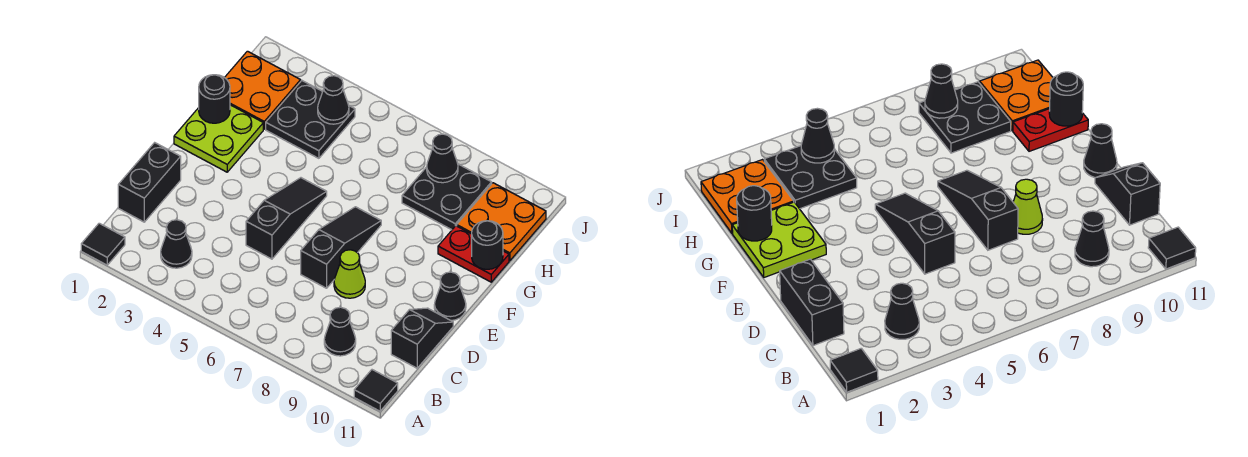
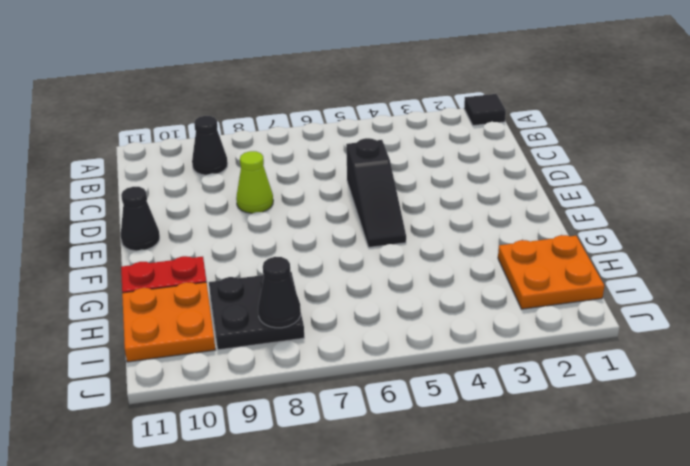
none -> black 1x1 tile [354,370,398,411]
none -> black 1x1 cone [161,220,192,268]
none -> black 1x2 brick [118,143,181,222]

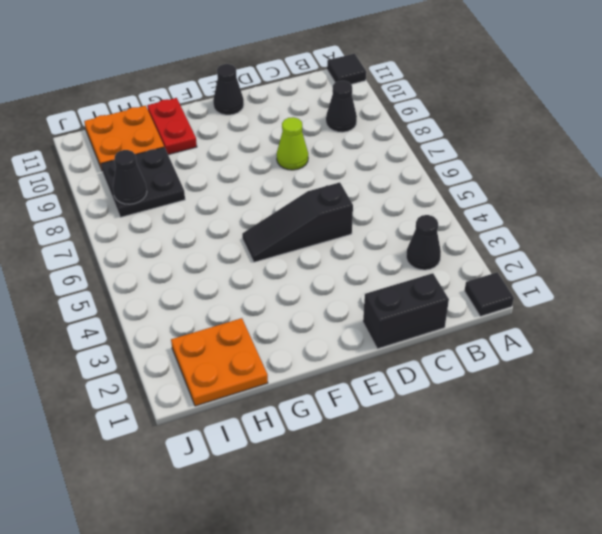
none -> black 1x2 slope [391,308,453,368]
none -> black 1x3 slope [301,207,381,288]
none -> lime 2x2 plate [174,105,263,172]

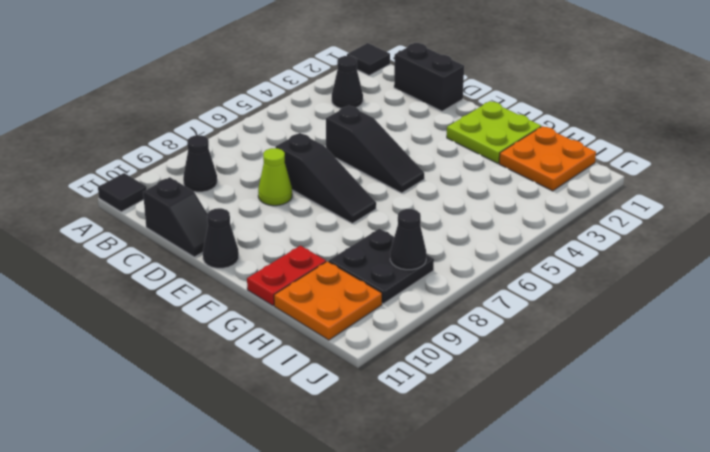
none -> black 2x2 plate [266,81,355,158]
none -> black 1x1 round brick [199,75,230,123]
none -> black 1x1 round brick [472,221,503,269]

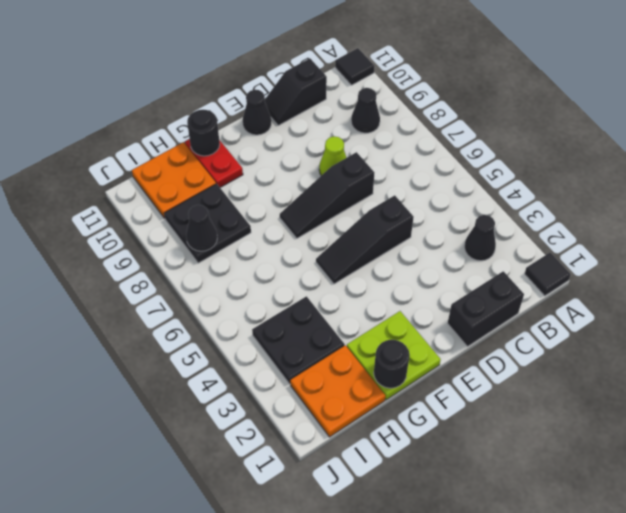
none -> black 1x1 cone [318,76,349,124]

